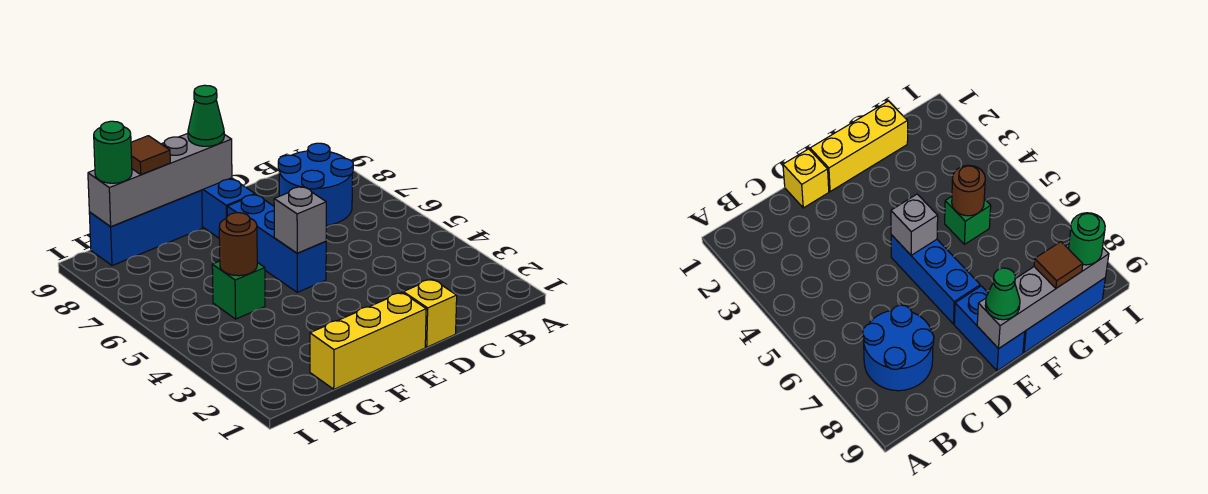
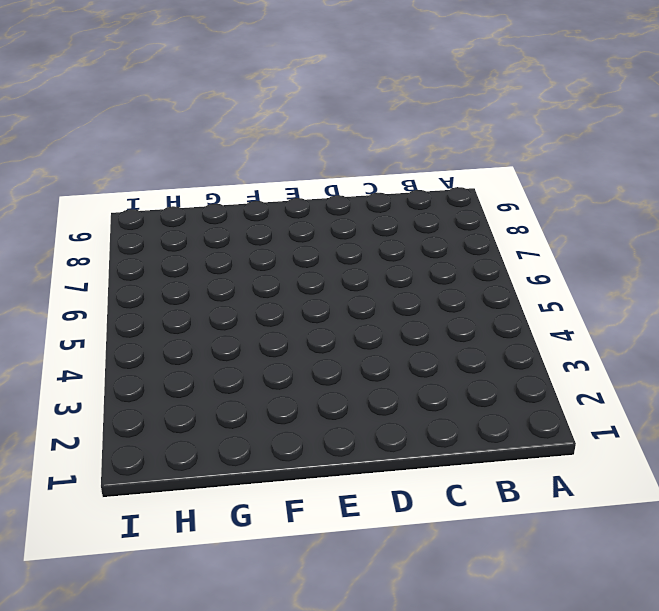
none -> blue 2x2 round brick [278,143,354,226]
none -> yellow 1x1 brick [403,279,457,347]
none -> yellow 1x3 brick [310,292,426,389]

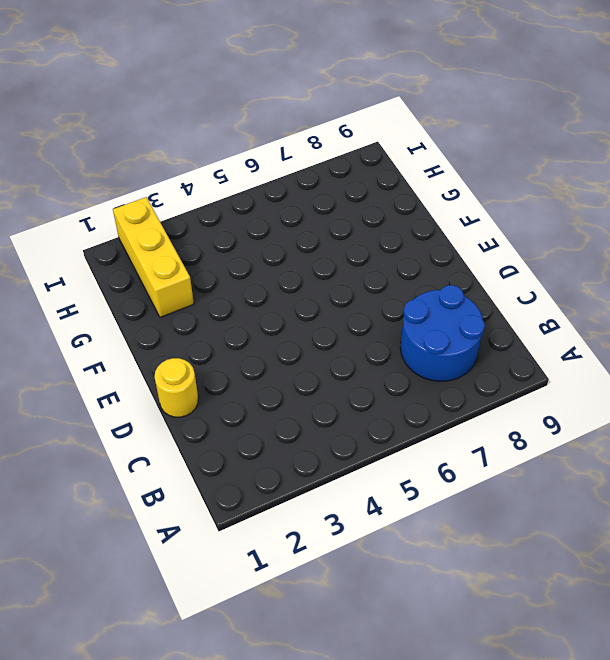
yellow 1x1 round brick [155,358,198,417] -> yellow 1x1 brick [403,279,457,347]
yellow 1x3 brick [113,197,194,317] -> yellow 1x3 brick moved to [310,292,426,389]
none -> blue 1x3 brick [227,195,326,292]
none -> blue 1x2 brick [202,178,255,238]
none -> blue 1x3 brick [89,190,202,266]

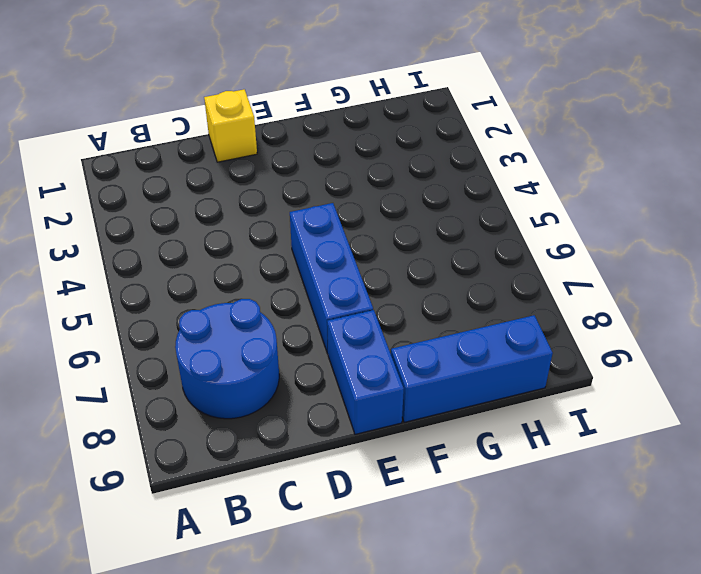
none -> yellow 1x3 brick [310,292,426,389]
none -> green 1x1 brick [212,261,265,319]
none -> grey 1x1 brick [274,187,326,253]

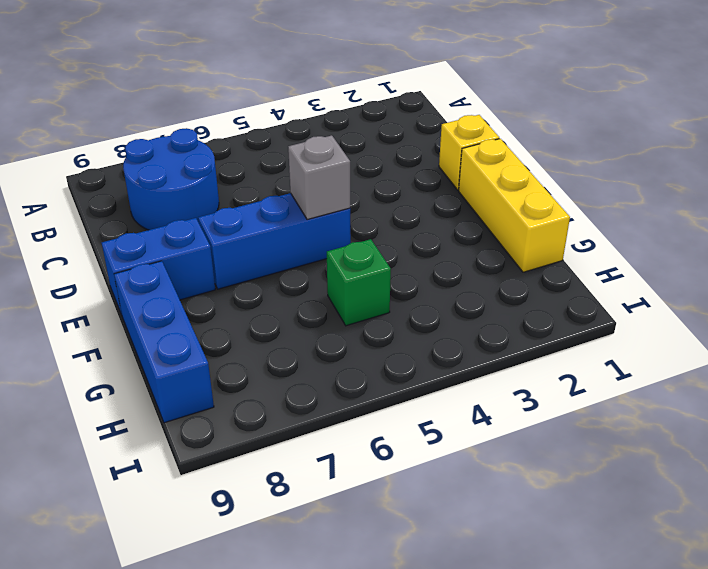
none -> grey 1x4 brick [88,133,232,226]
none -> brown 1x1 round brick [219,213,257,276]
none -> green 1x1 cone [188,85,224,146]

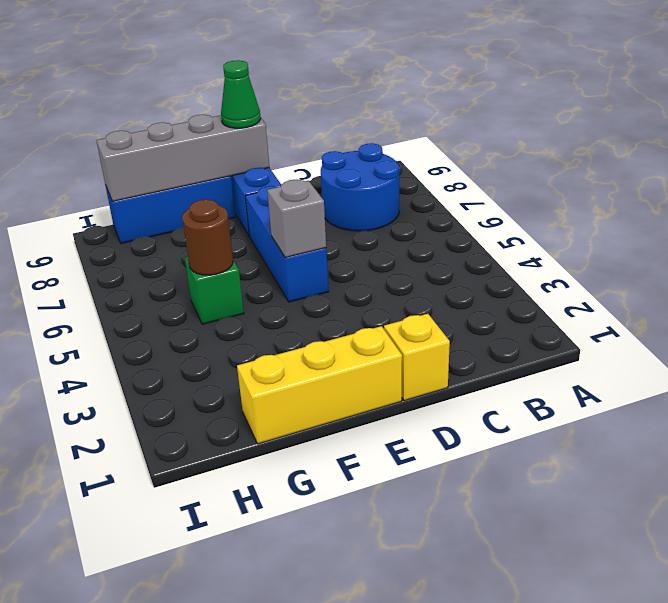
none -> brown 1x1 tile [131,136,170,175]
none -> green 1x1 round brick [94,121,132,183]

